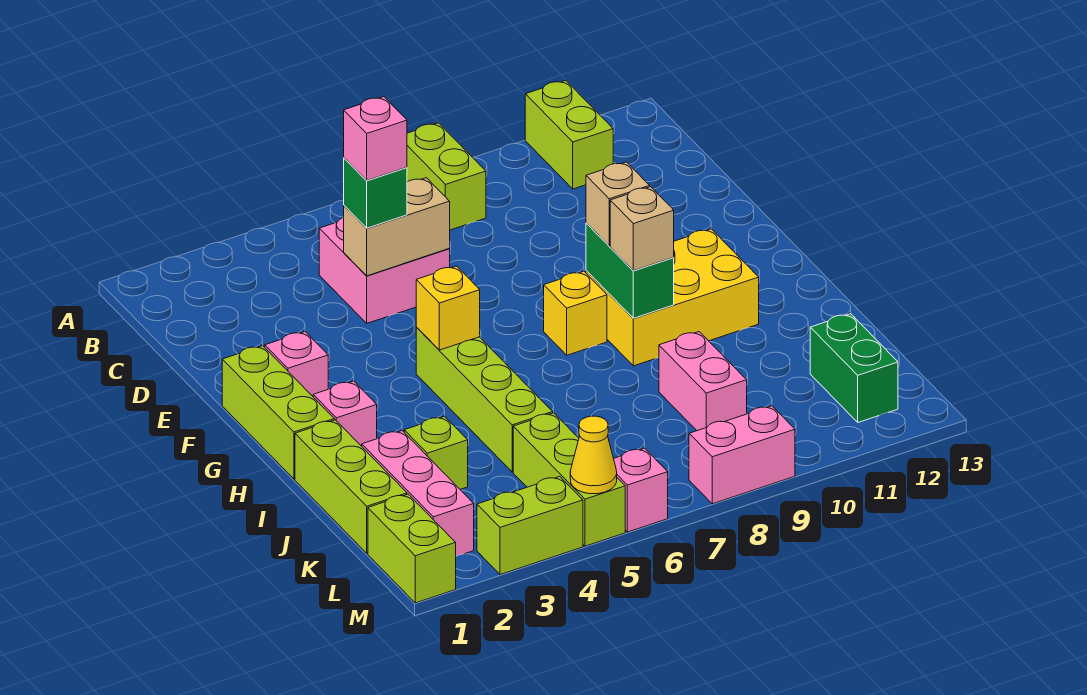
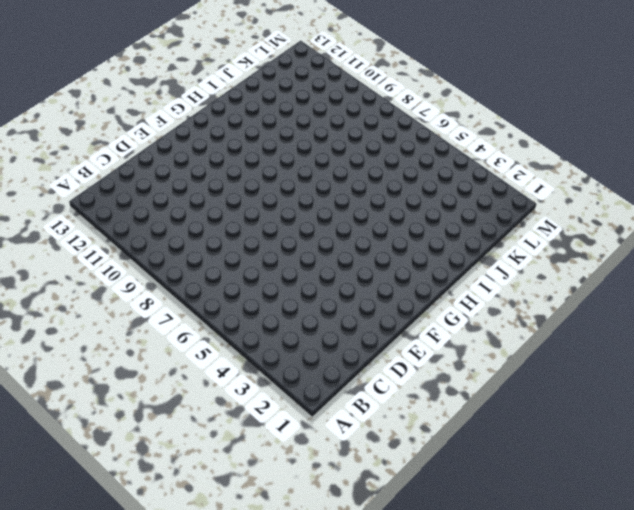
none -> lime 1x2 brick [407,123,486,230]
none -> lime 1x2 brick [525,80,613,189]
none -> pink 2x2 brick [319,218,450,323]

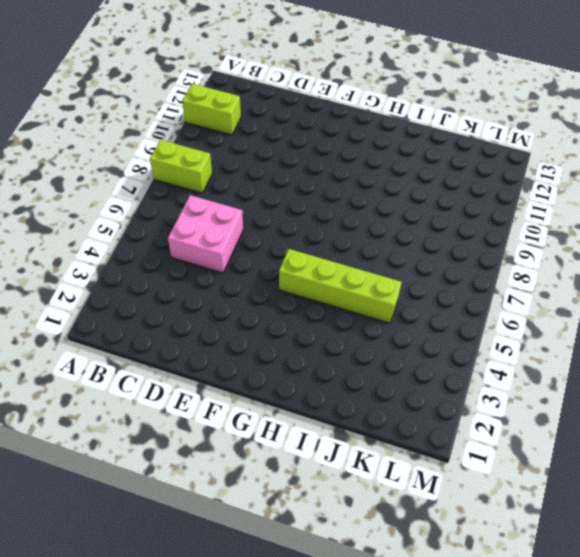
none -> lime 1x3 brick [222,346,334,479]
none -> pink 1x1 brick [265,332,328,396]
none -> yellow 1x1 brick [544,271,607,355]

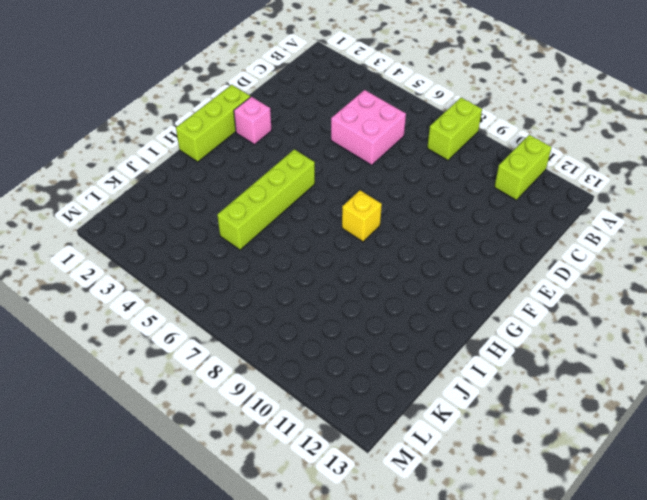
none -> yellow 2x3 brick [586,229,759,366]
none -> pink 1x1 brick [313,381,377,446]
none -> lime 1x3 brick [295,420,407,553]

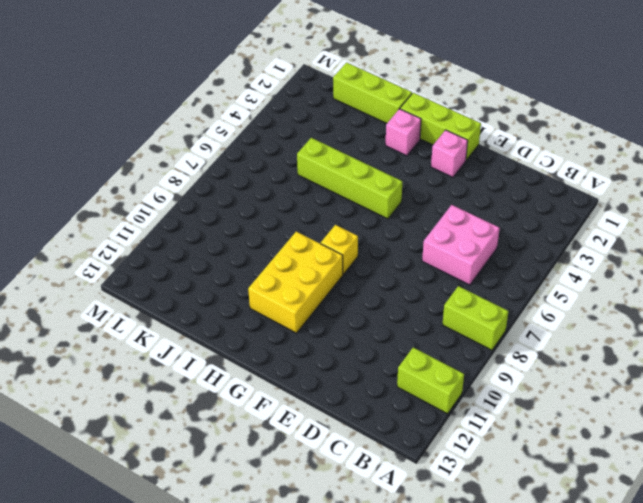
none -> pink 1x3 brick [362,431,474,556]
none -> lime 1x1 brick [404,416,468,489]
none -> pink 1x2 brick [659,332,747,431]

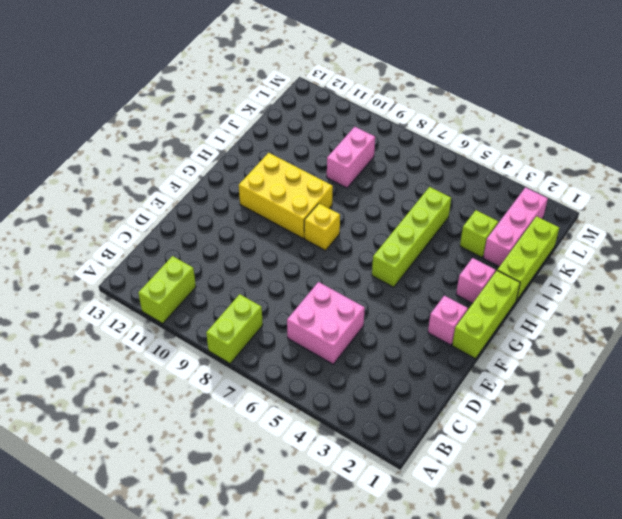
none -> lime 1x3 brick [513,413,625,546]
none -> green 1x2 brick [810,314,898,422]
none -> lime 1x2 brick [368,494,456,603]

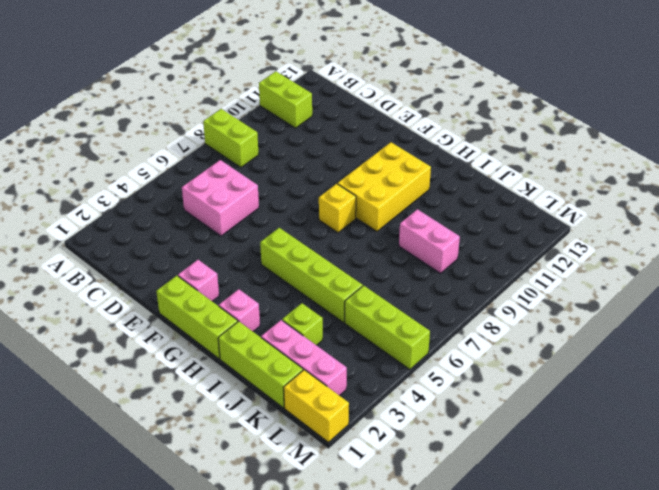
yellow 1x2 brick [284,370,349,442] -> lime 1x2 brick [368,494,456,603]
none -> green 1x2 brick [810,314,898,422]
none -> lime 1x2 brick [477,477,583,575]
none -> pink 1x1 brick [614,448,668,532]

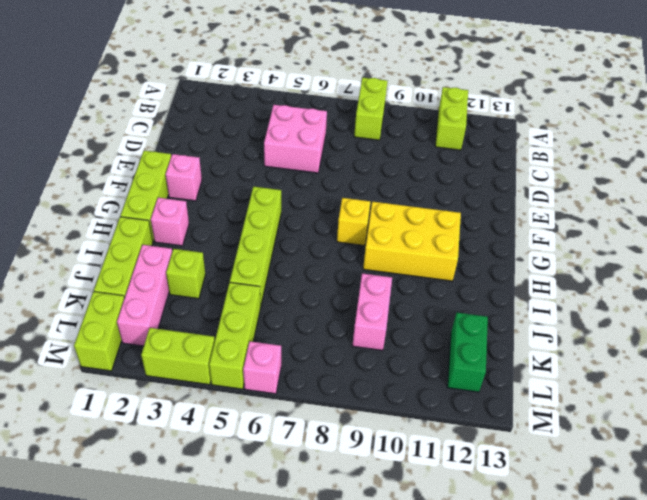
none -> pink 1x2 brick [689,406,795,504]
none -> tan 1x2 brick [343,178,450,276]
none -> yellow 1x1 brick [416,266,480,350]

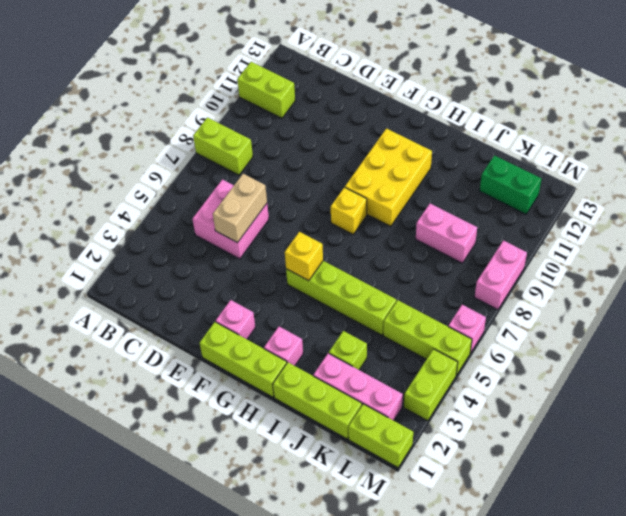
none -> green 1x2 brick [586,223,674,318]
none -> yellow 1x1 cone [570,416,617,494]
none -> green 1x1 brick [344,158,407,228]

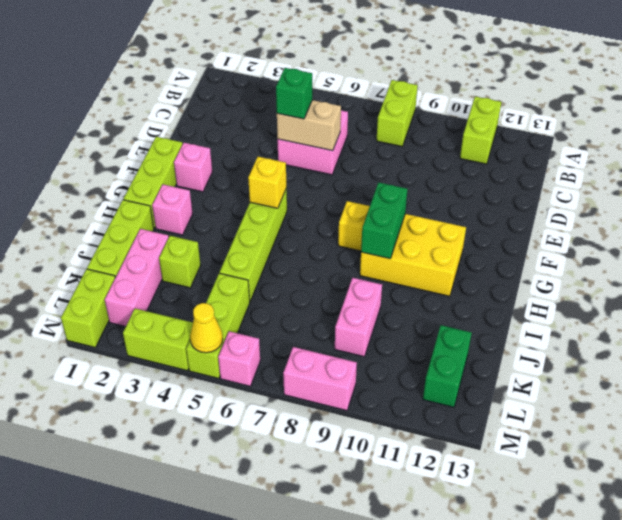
none -> tan 1x1 brick [586,162,650,246]
none -> tan 1x1 brick [610,187,674,271]
none -> pink 1x1 brick [344,97,407,181]

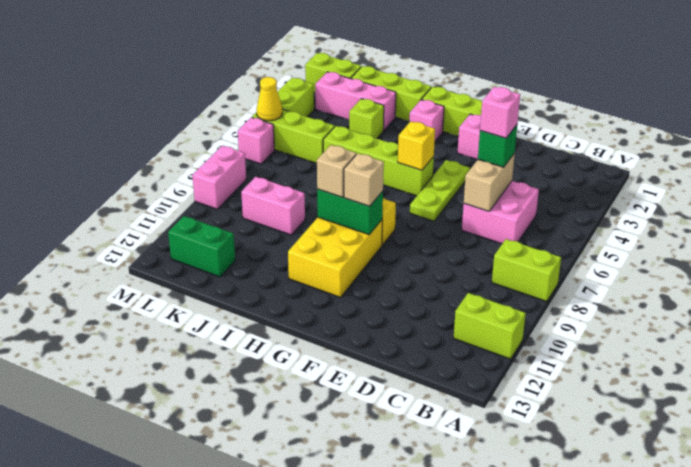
lime 1x3 plate [410,160,470,221] -> none

